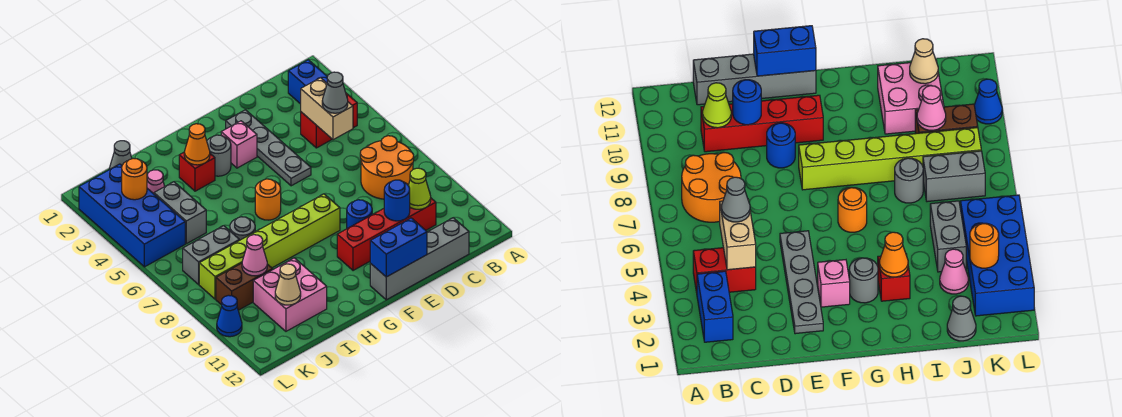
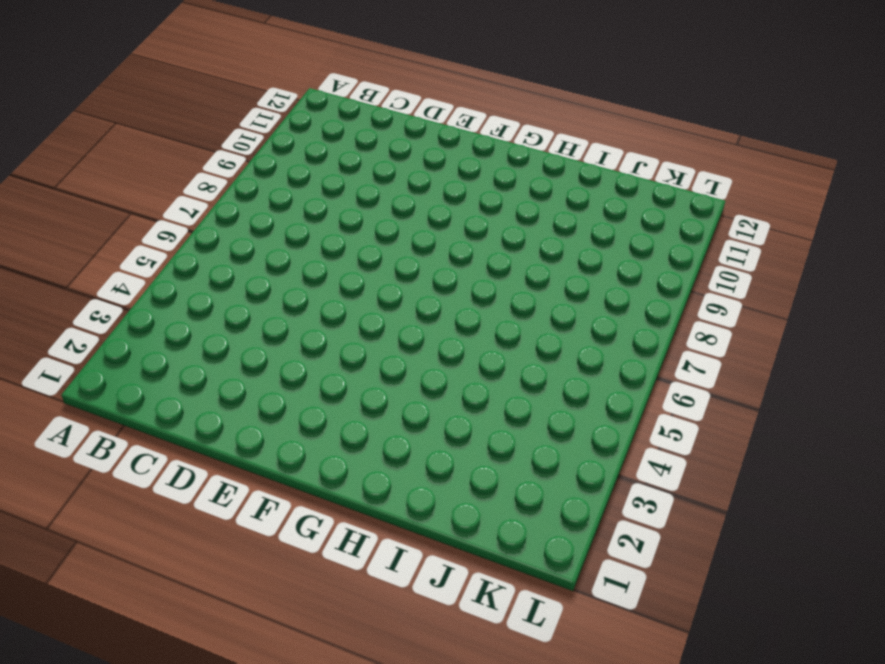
none -> blue 1x2 brick [288,60,327,104]
none -> red 1x2 brick [301,93,357,148]
none -> orange 2x2 round brick [360,136,414,199]
none -> red 1x4 brick [337,198,436,271]

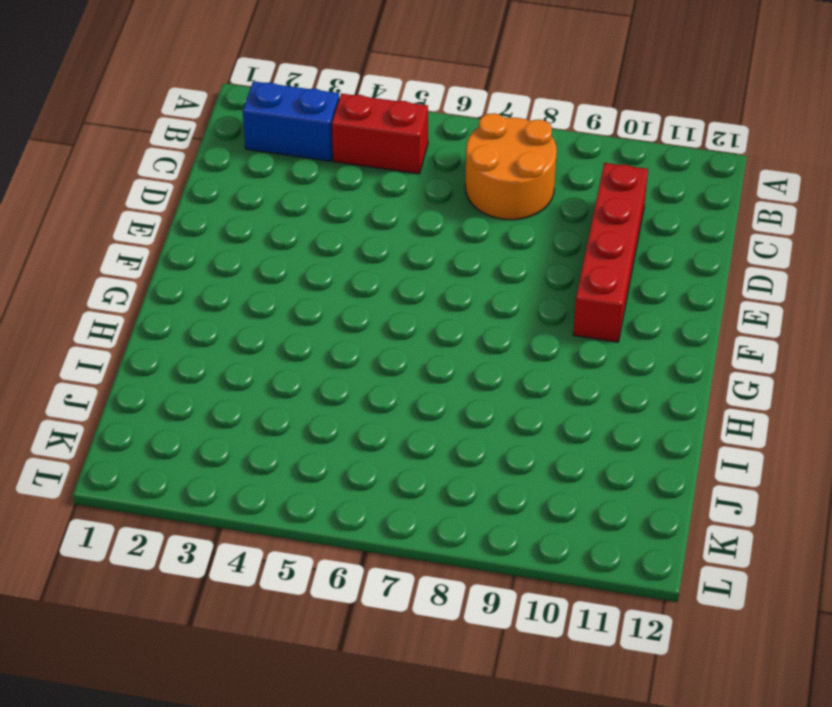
red 1x2 brick [332,94,428,174] -> red 1x2 brick turned to [301,93,357,148]
none -> grey 1x4 brick [370,218,469,300]
none -> grey 1x4 plate [226,110,311,186]
none -> blue 1x1 round brick [347,200,372,228]
none -> pink 1x1 brick [221,121,257,168]

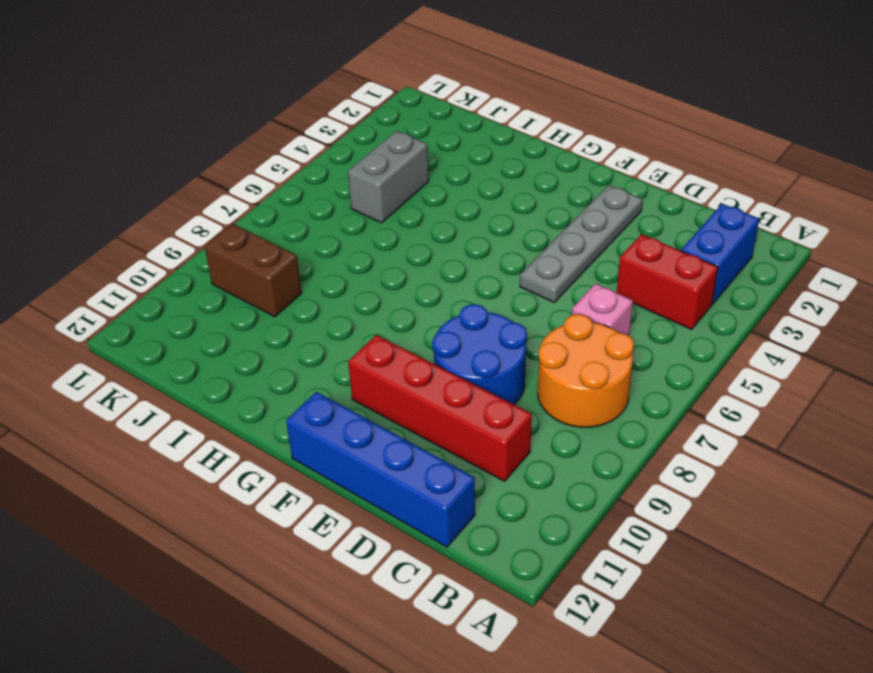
pink 1x1 brick [572,284,633,336] -> pink 1x1 brick moved to [221,121,257,168]
blue 1x4 brick [286,392,475,547] -> grey 1x4 brick [370,218,469,300]
blue 2x2 round brick [432,304,527,404] -> blue 1x1 round brick [347,200,372,228]
none -> lime 1x6 brick [199,194,340,299]
none -> grey 1x1 round brick [207,135,231,176]
none -> orange 1x1 round brick [255,179,281,220]
none -> red 1x1 brick [179,152,215,191]

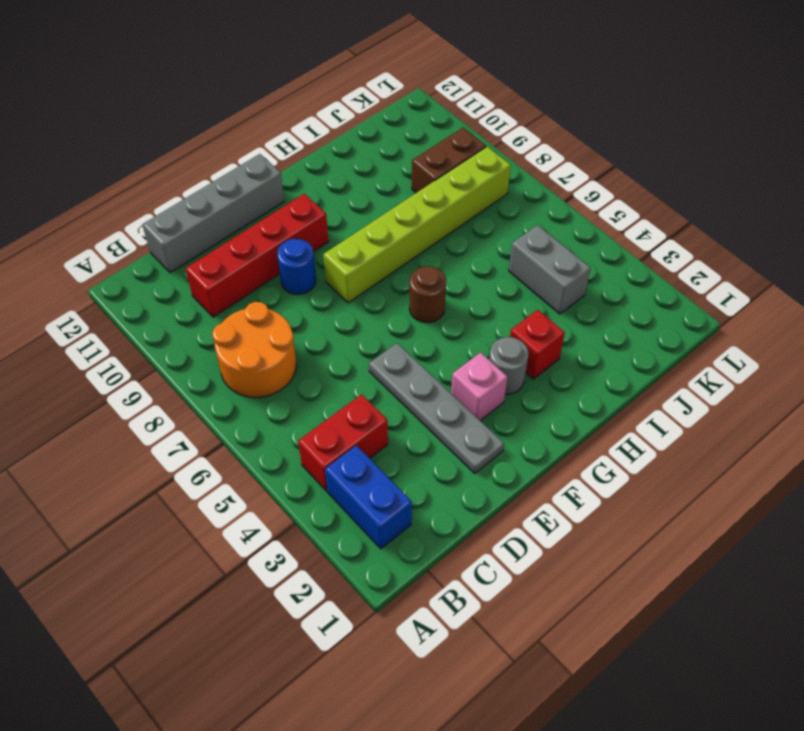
brown 1x1 round brick [409,266,446,323] -> orange 1x1 round brick [255,179,281,220]
none -> grey 1x1 round brick [230,217,255,240]
none -> pink 2x2 brick [253,258,327,331]
none -> grey 1x1 cone [110,141,132,169]
none -> pink 1x1 cone [147,170,165,194]

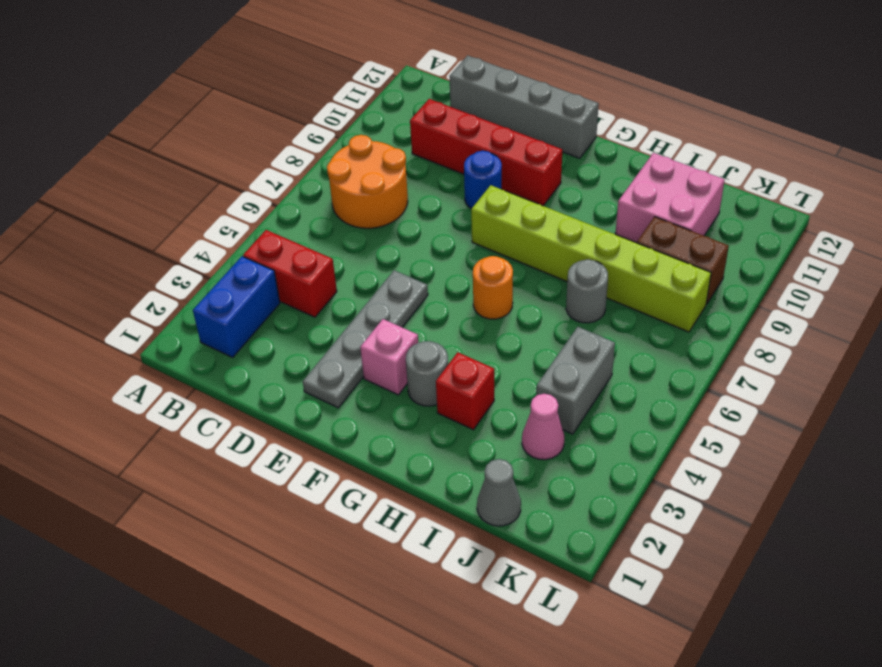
none -> grey 1x2 brick [183,226,239,284]
none -> blue 2x4 brick [79,164,185,267]
none -> blue 1x1 cone [217,295,242,337]
none -> tan 1x2 brick [301,78,353,140]

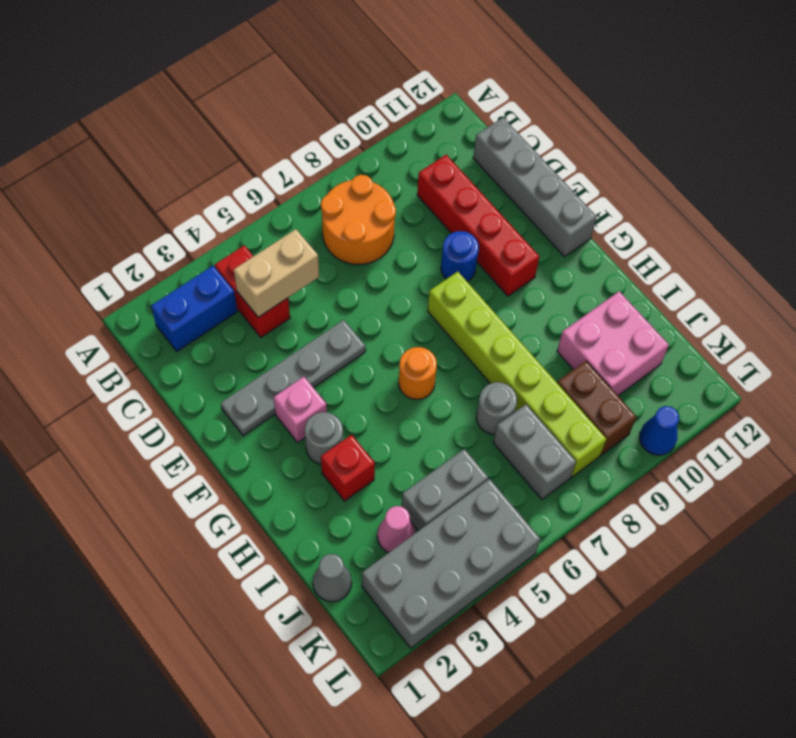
grey 2x4 brick [362,479,540,648] -> blue 2x4 brick [79,164,185,267]
none -> lime 1x1 cone [408,168,431,209]
none -> blue 1x1 round brick [384,180,410,221]
none -> blue 1x2 brick [370,218,427,277]
none -> orange 1x1 cone [184,124,210,165]

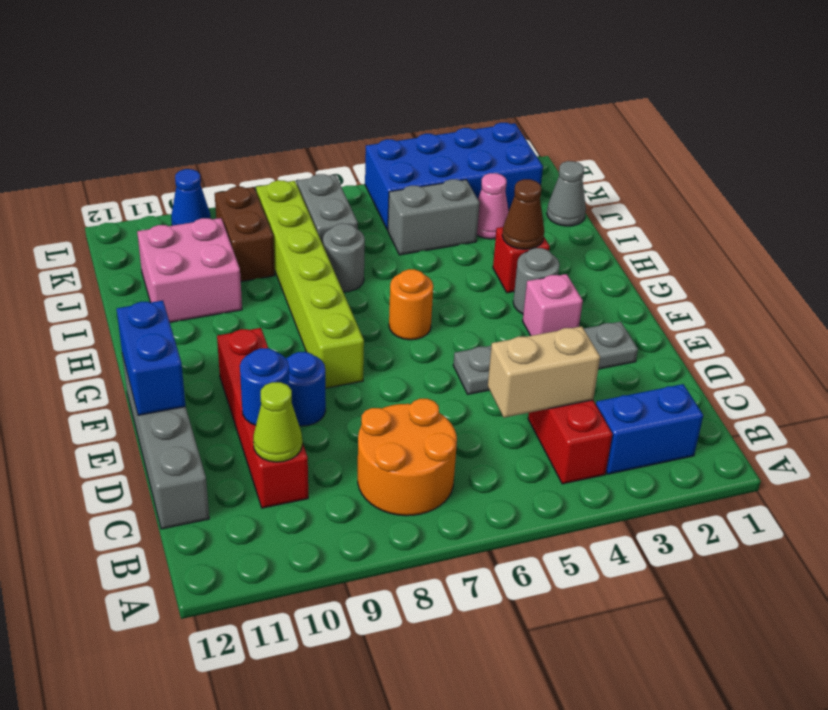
brown 1x1 cone [502,179,544,249] -> orange 1x1 cone [184,124,210,165]
none -> pink 1x1 cone [242,235,267,276]
none -> tan 1x1 cone [275,264,301,305]
none -> orange 1x1 round brick [122,158,147,200]
none -> grey 1x1 cone [322,72,348,113]

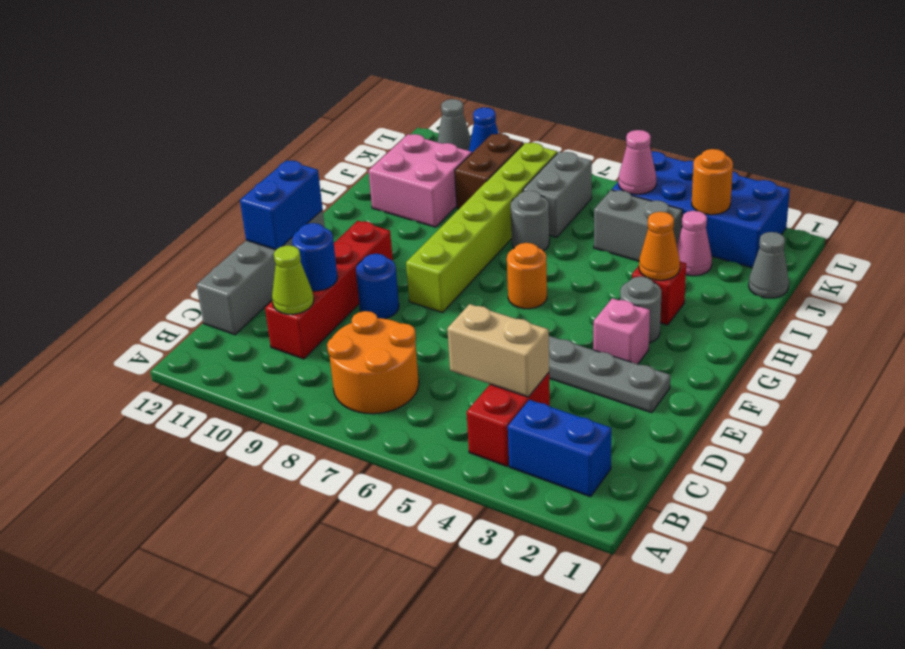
pink 1x1 cone [619,130,656,194] -> pink 1x1 cone moved to [242,235,267,276]
grey 1x1 cone [437,99,471,151] -> grey 1x1 cone moved to [322,72,348,113]
none -> tan 1x1 cone [275,264,301,305]

